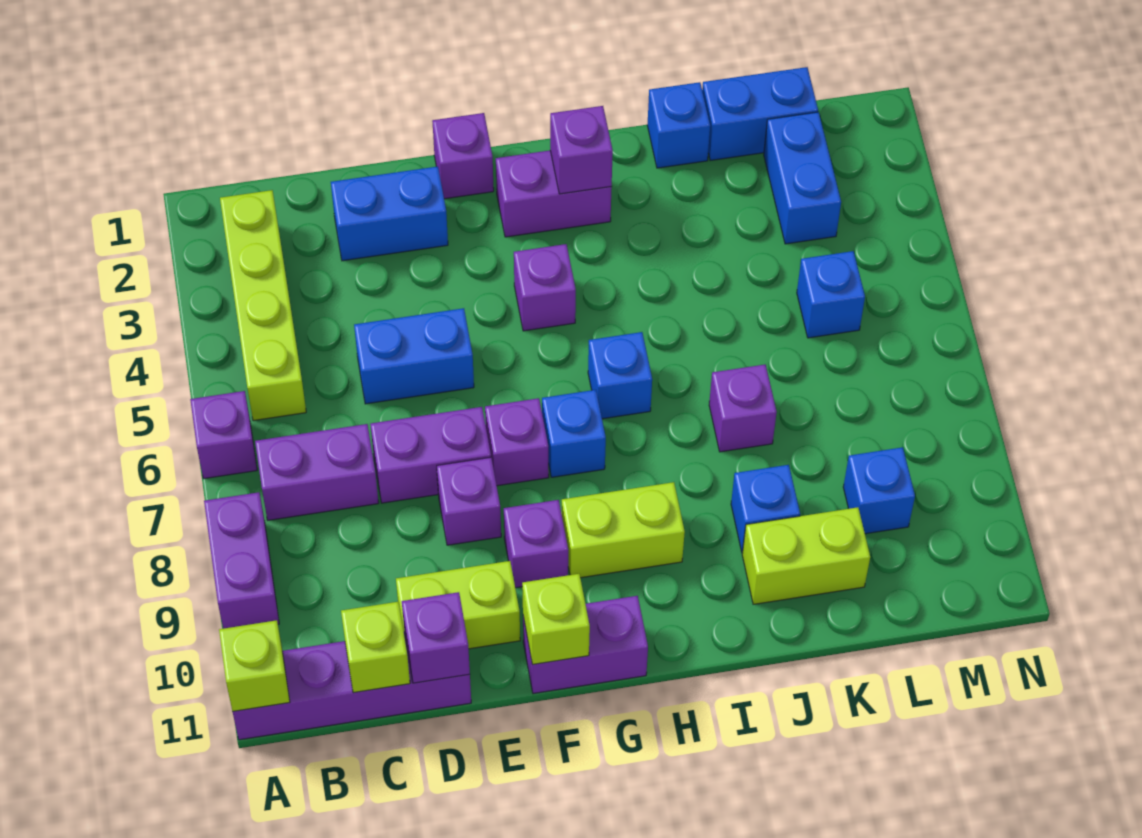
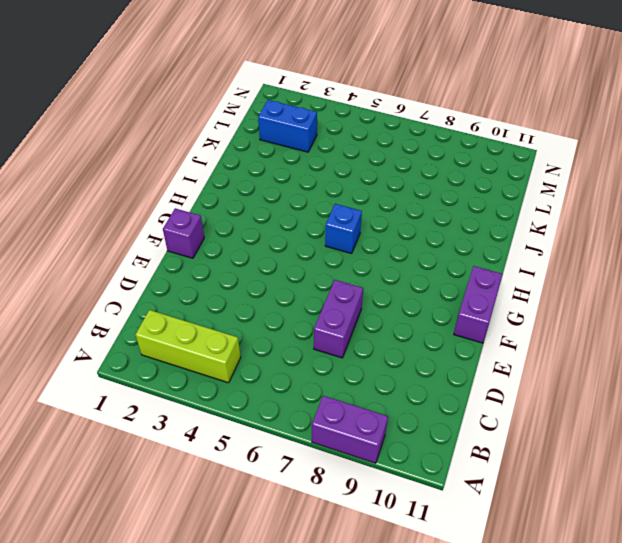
lime 1x3 brick [136,310,241,383] -> lime 1x4 brick [220,190,306,421]
none -> purple 1x1 brick [190,391,257,479]
none -> purple 1x4 brick [233,632,471,740]
none -> purple 1x2 brick [255,424,379,520]
none -> blue 1x2 brick [331,167,448,261]

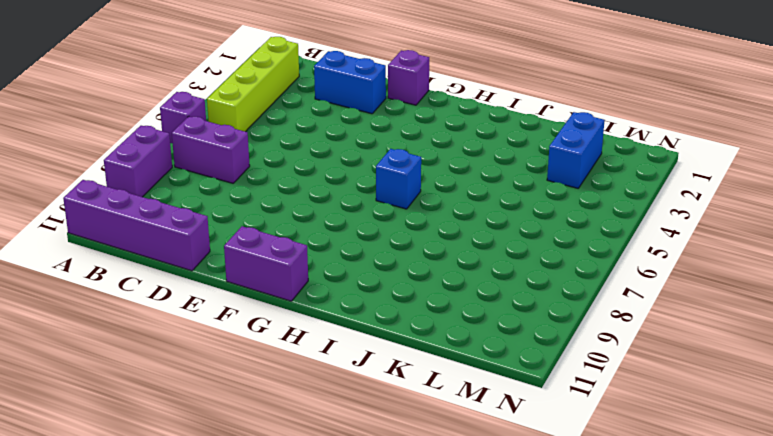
none -> blue 1x2 brick [354,308,474,404]
none -> purple 1x2 brick [370,407,491,503]
none -> lime 1x2 brick [396,561,520,649]
none -> purple 1x1 brick [437,457,501,545]

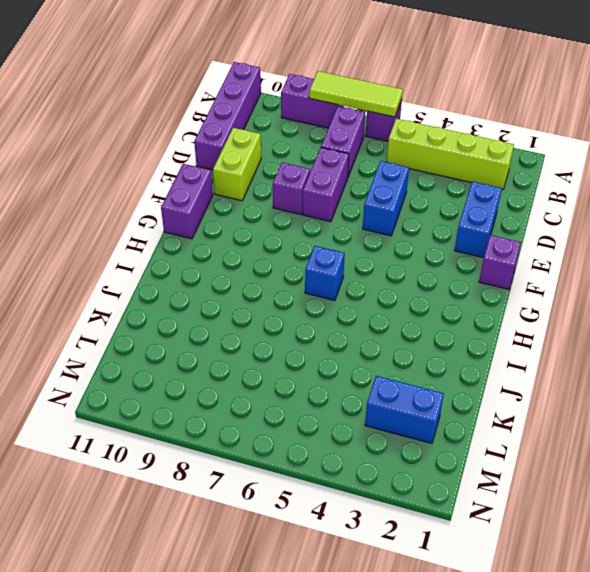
lime 1x3 tile [309,71,403,117] -> none
none -> purple 1x1 brick [485,398,549,486]
none -> purple 1x1 brick [504,500,568,588]
none -> purple 1x2 brick [496,150,612,237]
none -> purple 1x1 brick [514,244,576,331]

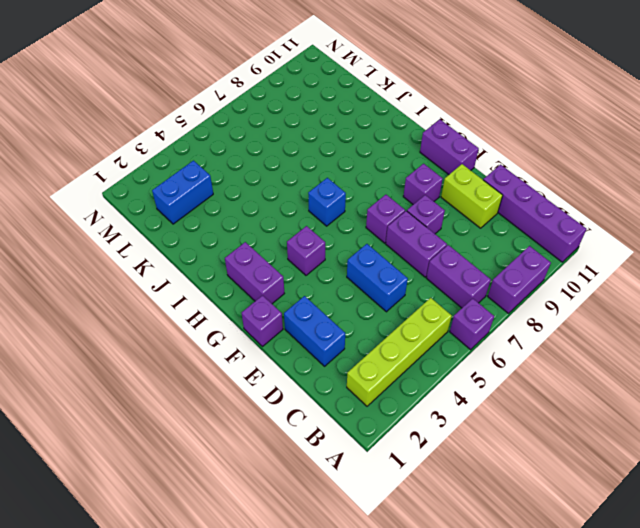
none -> blue 1x1 brick [542,390,606,477]
none -> lime 1x2 brick [561,482,685,578]
none -> blue 1x1 brick [647,82,710,168]
none -> purple 1x1 brick [709,365,777,452]

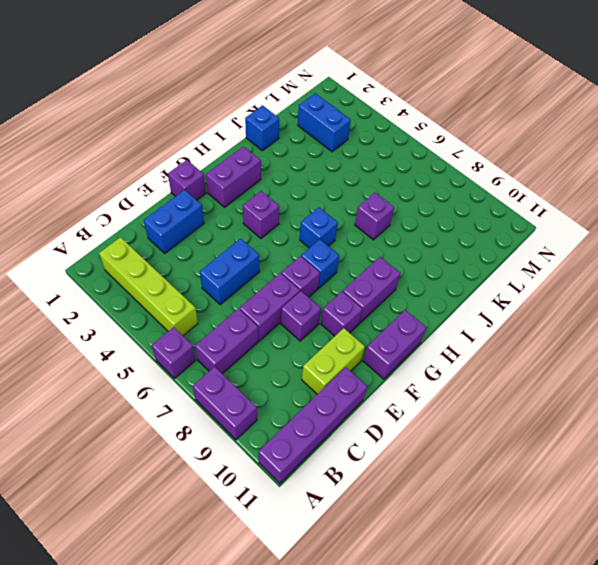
purple 1x2 brick [343,257,400,323] -> lime 1x2 brick [561,482,685,578]
none -> blue 1x1 brick [731,465,800,553]
none -> lime 1x2 brick [742,507,870,604]
none -> blue 1x2 brick [702,67,818,161]
none -> blue 1x1 brick [797,251,865,338]

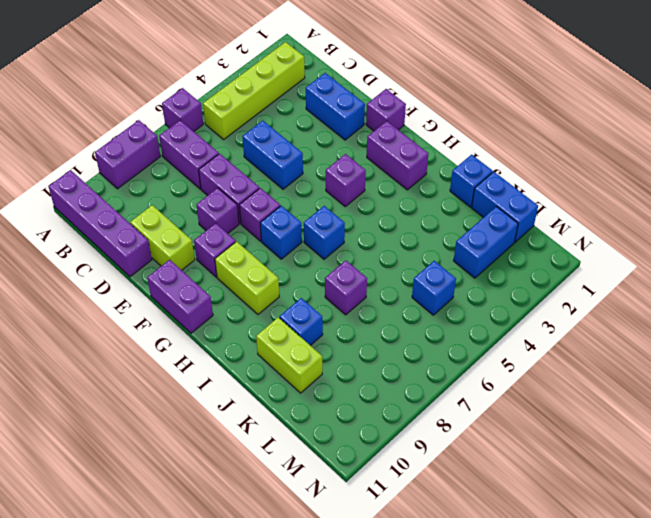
none -> blue 1x1 brick [843,447,915,534]
none -> lime 1x1 brick [219,620,290,712]
none -> lime 1x1 brick [341,602,410,693]
none -> purple 1x1 brick [402,592,470,683]

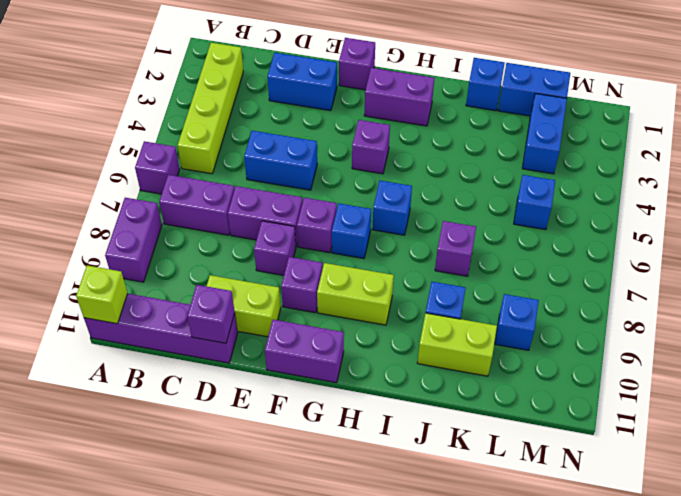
none -> lime 1x1 brick [341,602,410,693]
none -> lime 1x1 brick [522,574,590,665]
none -> purple 1x1 brick [550,106,613,194]

